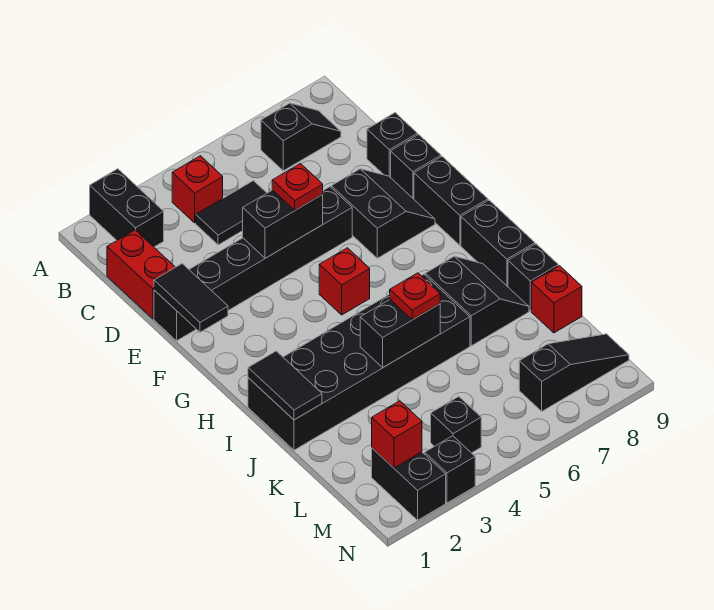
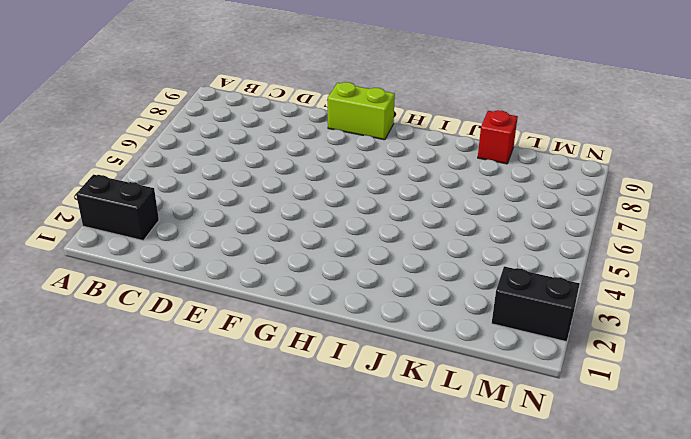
lime 1x2 brick [328,82,395,140] -> black 1x2 brick [414,157,488,245]
none -> red 1x1 brick [172,156,223,223]
none -> black 1x2 slope [261,103,341,171]
none -> red 1x2 brick [107,230,175,319]

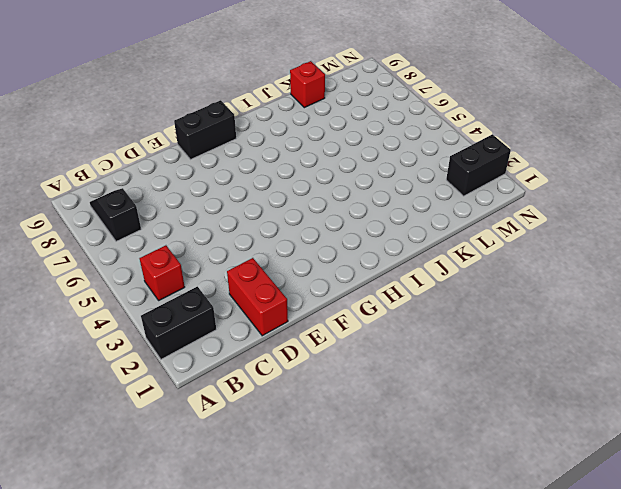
red 1x2 brick [227,258,288,336] -> red 1x2 brick turned to [107,230,175,319]
none -> black 1x2 tile [196,181,266,245]
none -> black 1x1 brick [367,113,418,178]
none -> black 1x6 brick [154,187,352,341]

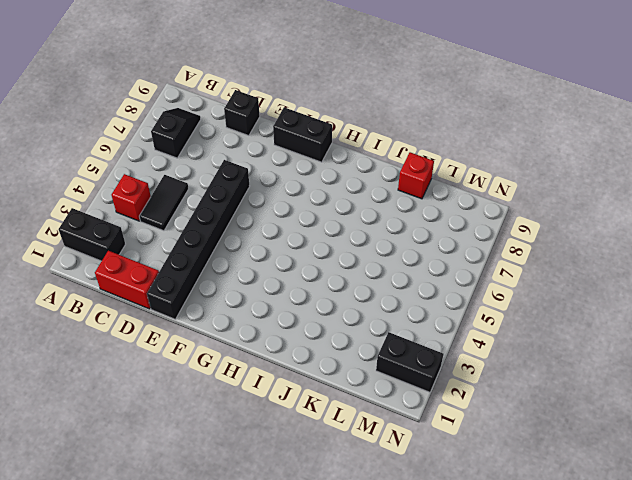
none -> black 2x2 slope [331,169,435,258]
none -> black 1x1 brick [391,135,441,199]
none -> red 1x1 brick [319,248,370,315]

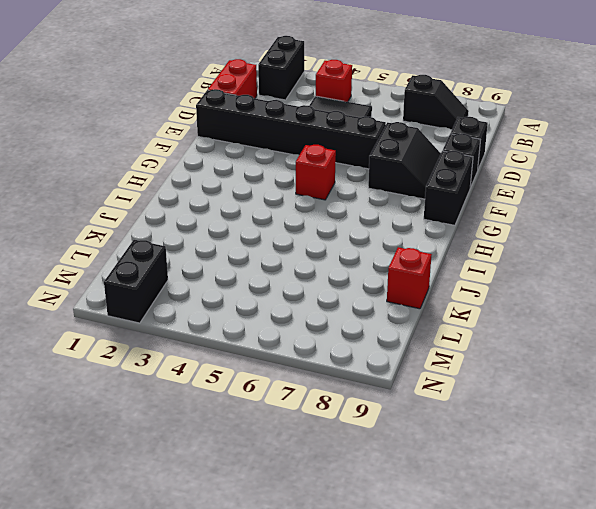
none -> black 1x2 brick [461,200,535,287]
none -> black 2x6 brick [248,274,470,450]
none -> black 2x2 slope [425,256,529,346]

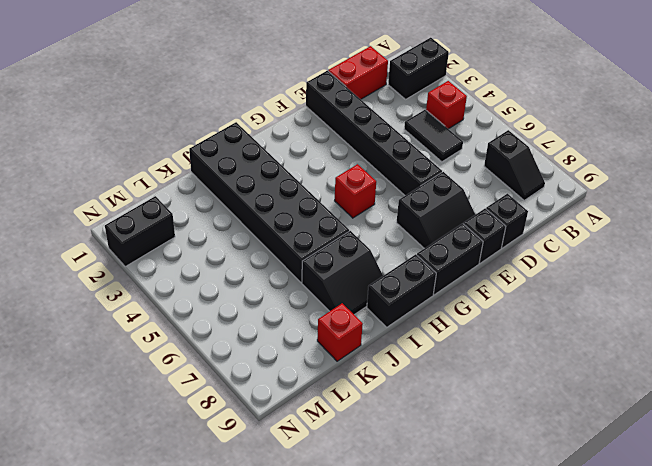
none -> black 1x1 brick [508,244,558,311]
none -> black 1x1 brick [431,397,481,453]
none -> black 1x3 slope [519,334,629,411]

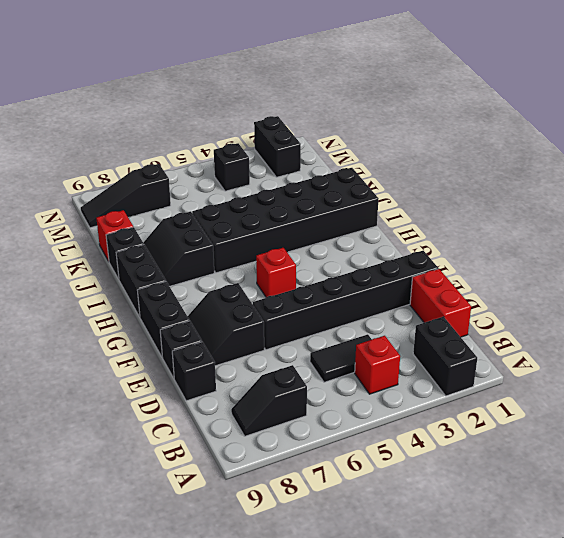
none -> black 1x1 brick [425,436,475,503]
none -> black 1x2 tile [154,264,228,332]
none -> black 1x2 brick [243,190,323,258]

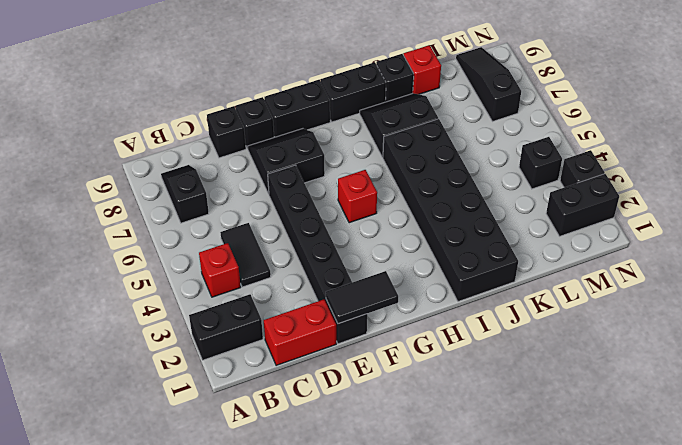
none -> black 1x2 brick [243,190,323,258]
none -> black 1x2 tile [248,351,322,420]
none -> black 1x2 brick [360,300,440,367]

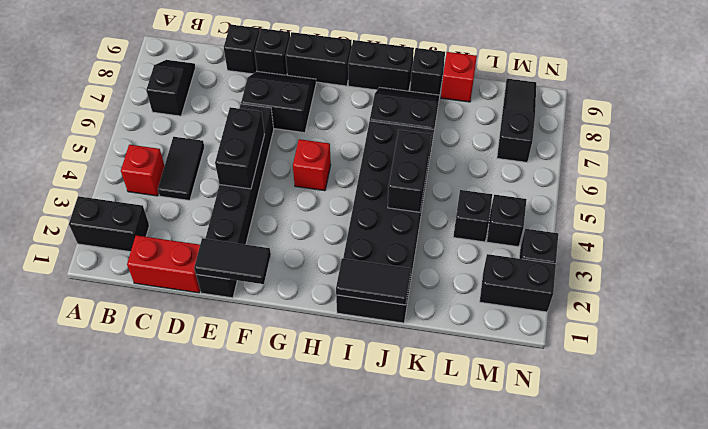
black 1x1 brick [453,190,492,242] -> none
none -> red 1x1 brick [372,401,422,468]
none -> red 1x1 plate [272,164,323,210]
none -> red 1x1 plate [390,273,440,320]

